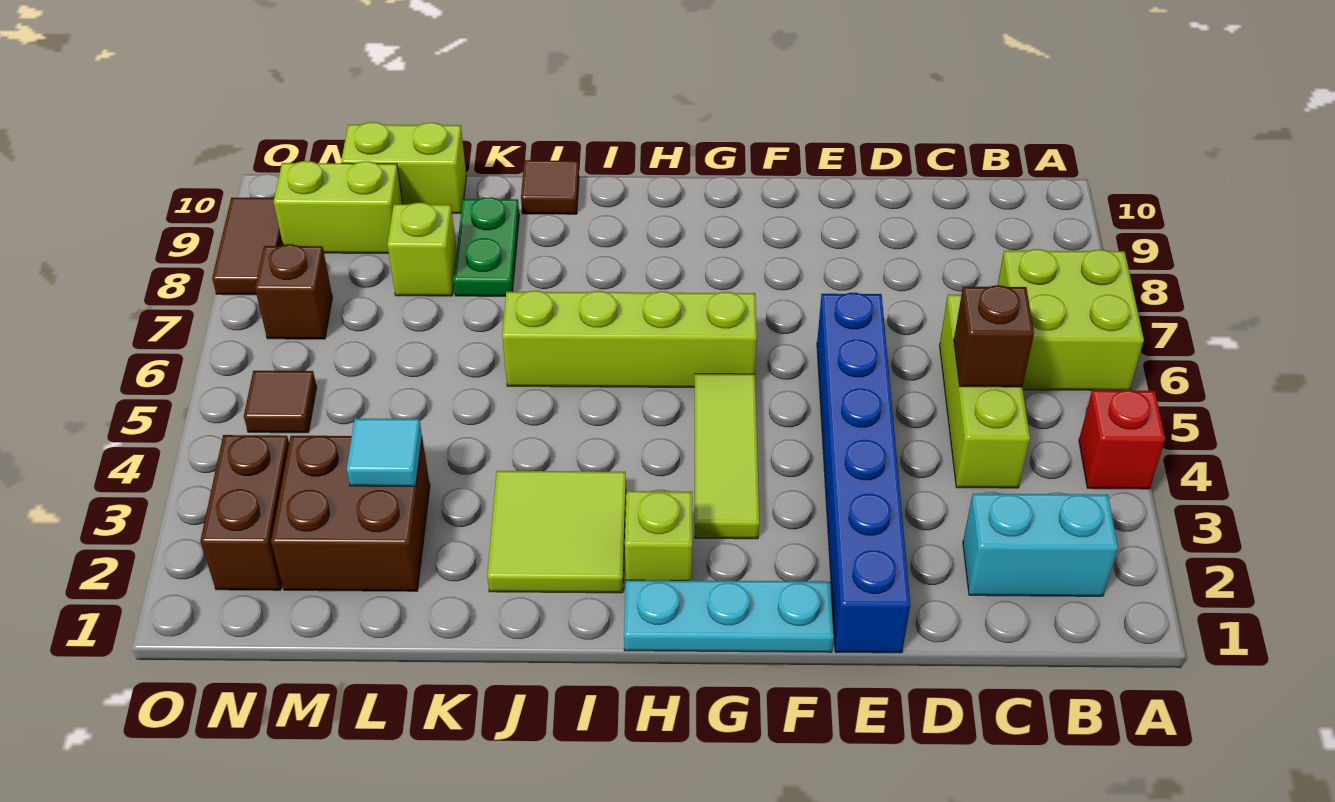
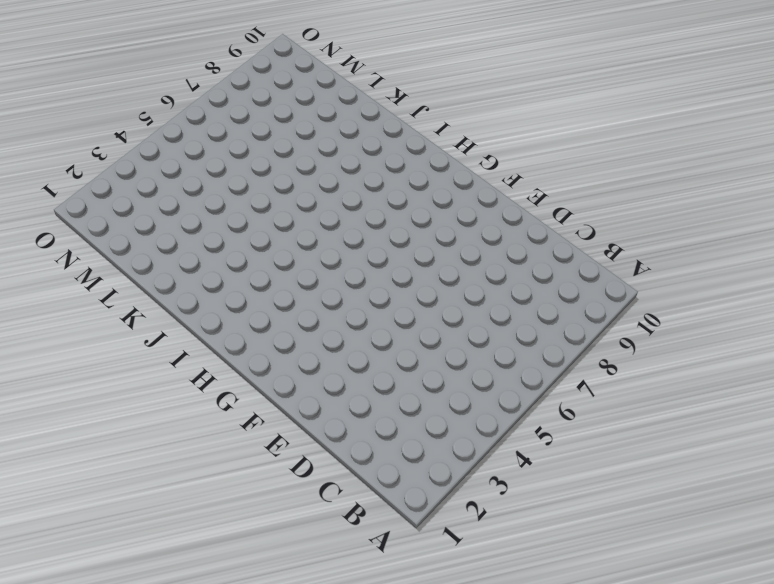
none -> red 1x1 brick [1079,390,1165,489]
none -> lime 2x2 brick [998,249,1144,390]
none -> cyan 1x2 brick [963,494,1118,596]

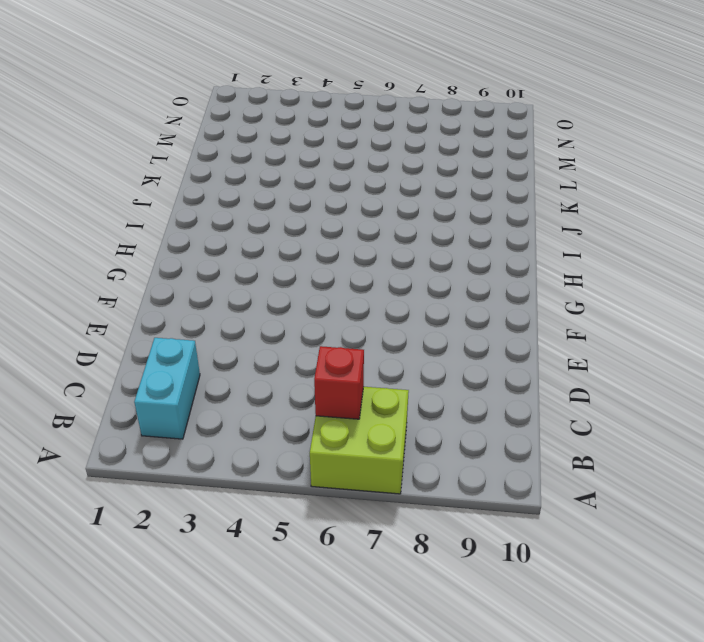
red 1x1 brick [314,346,364,419] -> red 1x1 brick moved to [1079,390,1165,489]
none -> lime 1x3 brick [940,295,1030,488]
none -> blue 1x6 brick [817,293,910,653]
none -> cyan 1x3 plate [624,580,834,652]

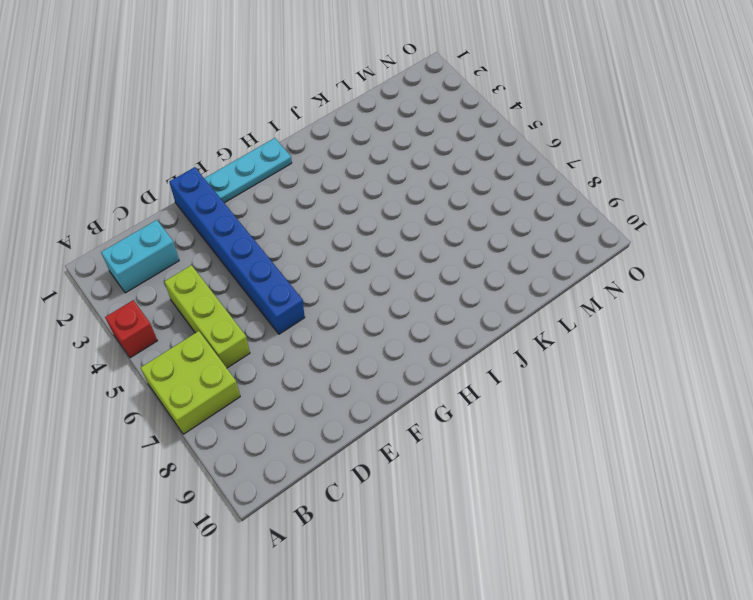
none -> lime 1x3 tile [695,374,759,539]
none -> lime 1x4 brick [502,291,757,387]
none -> lime 1x1 brick [625,491,692,581]

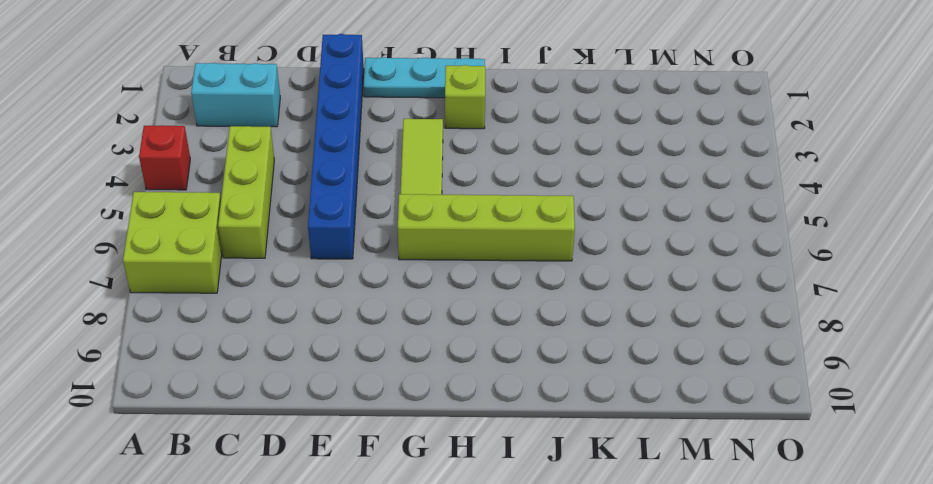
none -> lime 2x2 tile [487,471,626,593]
none -> brown 1x1 tile [521,160,579,214]
none -> green 1x2 plate [453,197,519,296]

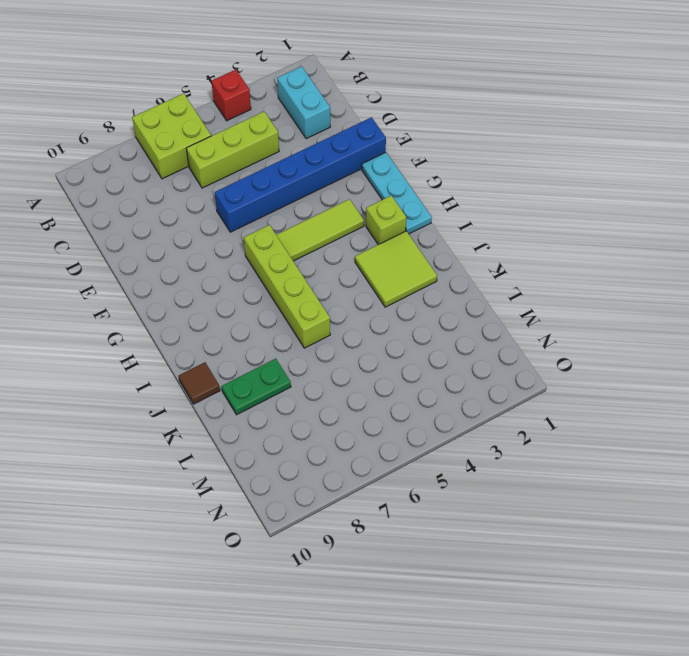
none -> brown 2x2 brick [271,436,430,591]
none -> lime 1x1 brick [387,203,457,296]
none -> lime 1x2 brick [341,122,466,213]

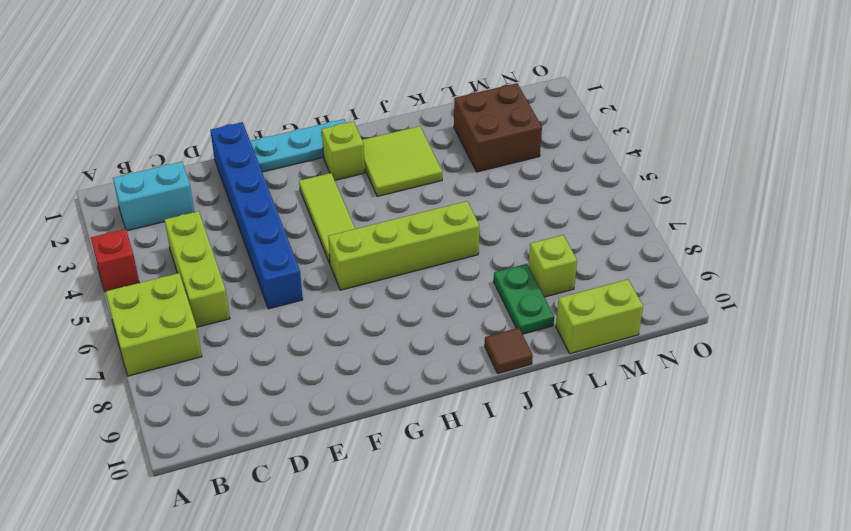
none -> lime 1x2 brick [274,161,403,253]
none -> brown 1x2 brick [200,435,289,590]
none -> brown 1x1 tile [244,371,317,433]

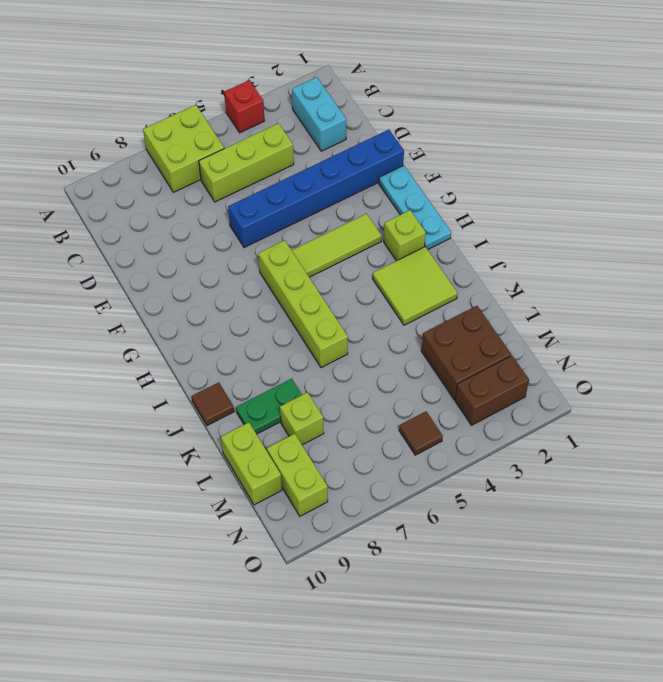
none -> brown 1x1 brick [255,244,332,339]
none -> brown 1x2 tile [212,198,283,295]
none -> brown 1x1 brick [954,285,1034,387]

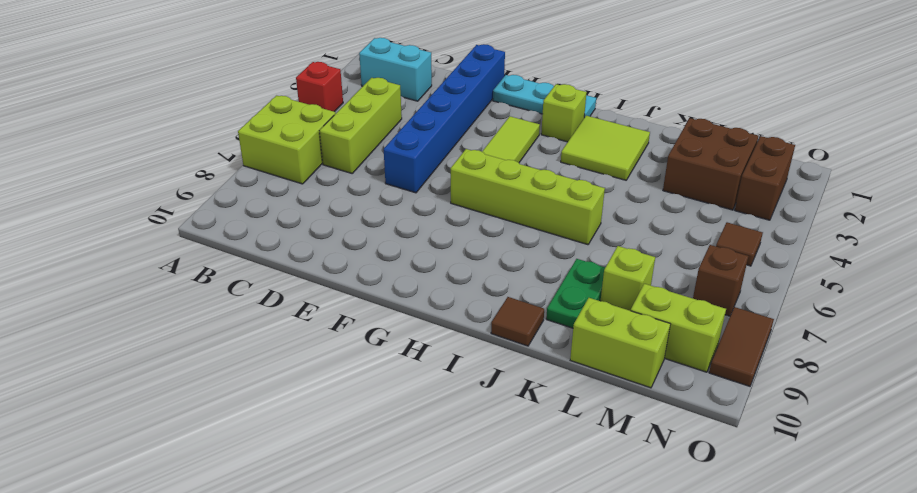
none -> brown 1x1 brick [954,285,1034,387]
none -> cyan 1x1 tile [347,419,422,486]

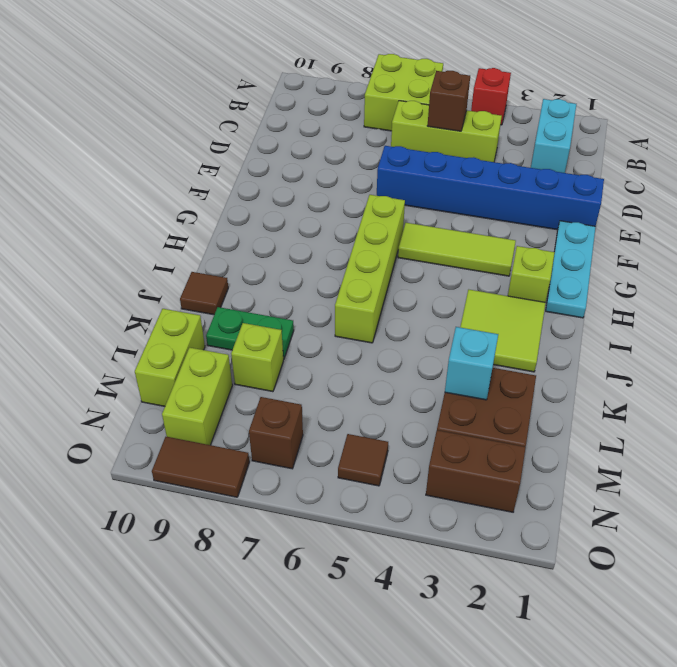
cyan 1x1 brick [445,327,498,400] -> cyan 1x1 tile [347,419,422,486]

